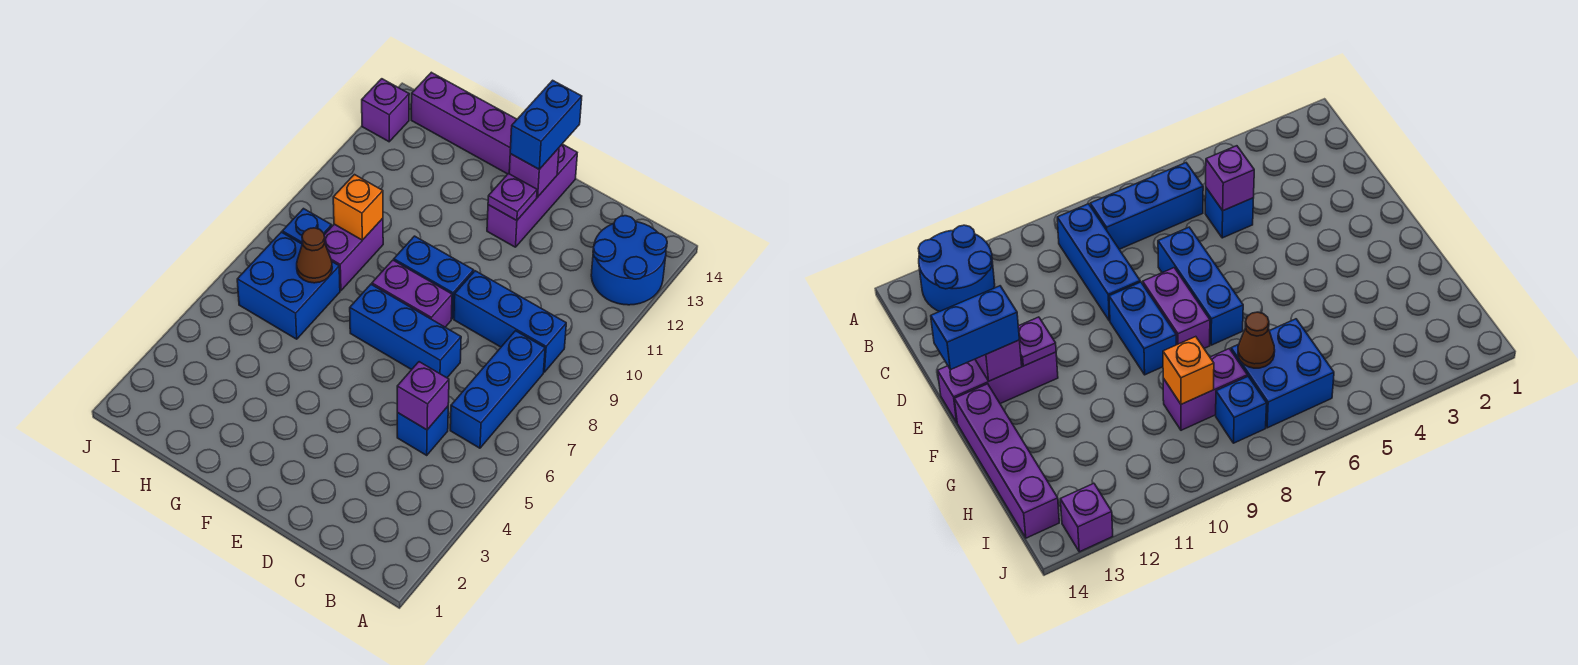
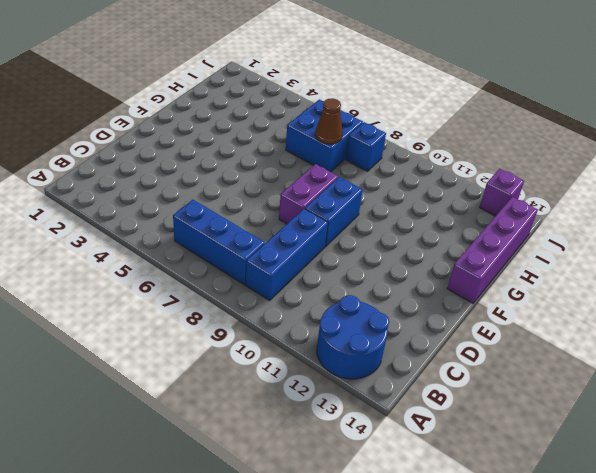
none -> blue 1x1 brick [397,407,448,455]
none -> blue 1x3 brick [350,284,461,378]
none -> purple 1x3 brick [487,144,577,247]

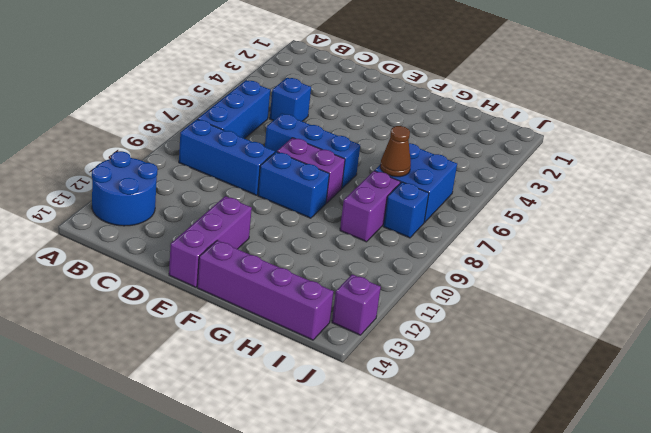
none -> purple 1x1 brick [397,362,449,430]
none -> purple 1x1 plate [488,174,537,221]
none -> purple 1x1 brick [509,148,559,197]

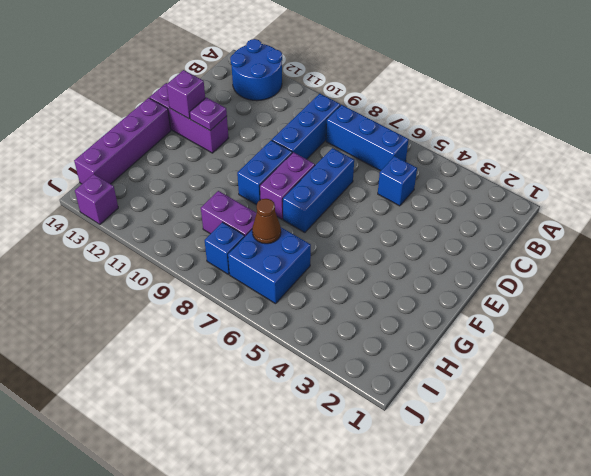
none -> purple 1x1 brick [397,362,449,430]
none -> orange 1x1 brick [333,175,383,240]
none -> blue 1x2 brick [510,80,582,169]

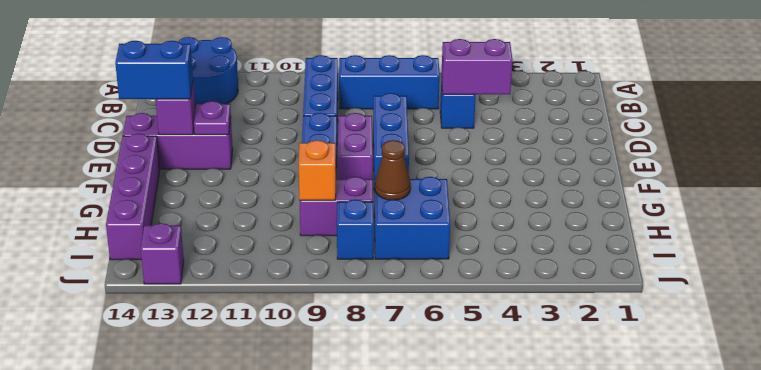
purple 1x2 brick [441,39,513,95] -> purple 1x1 brick [397,362,449,430]

